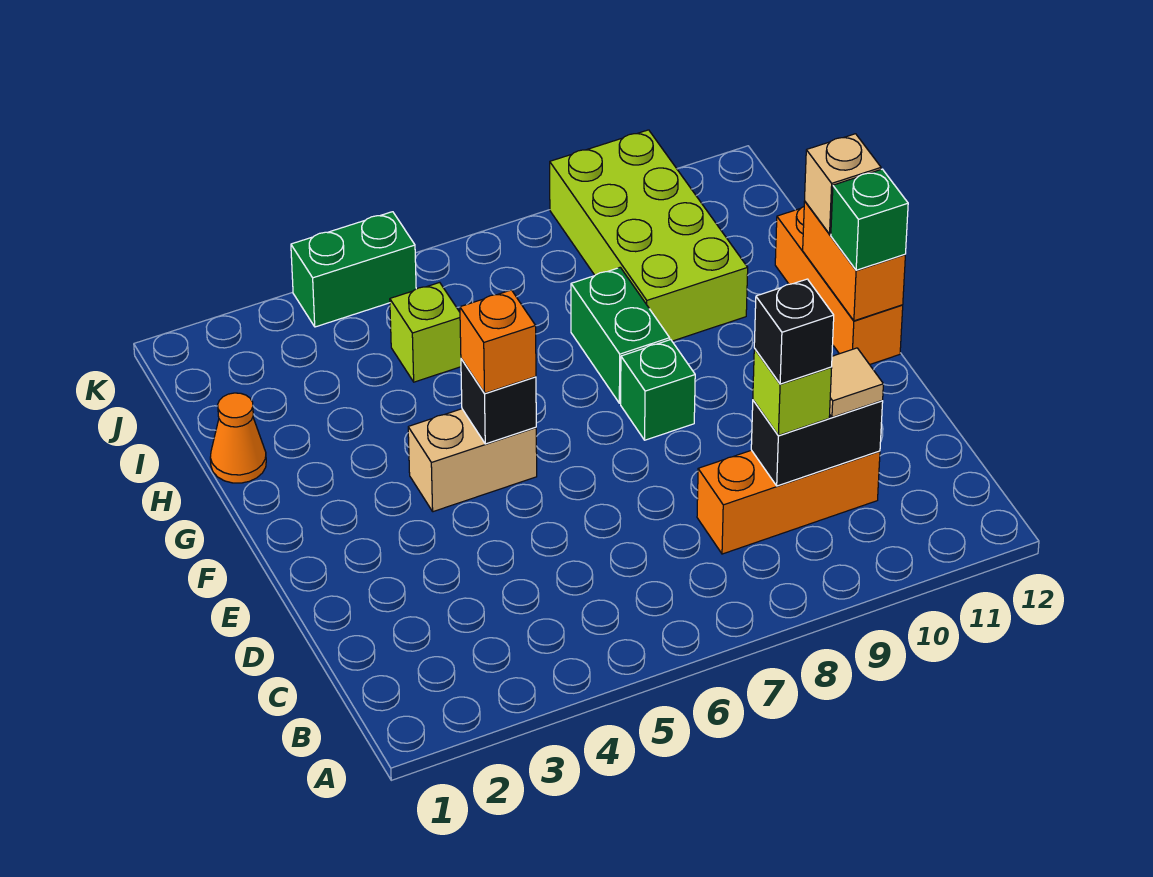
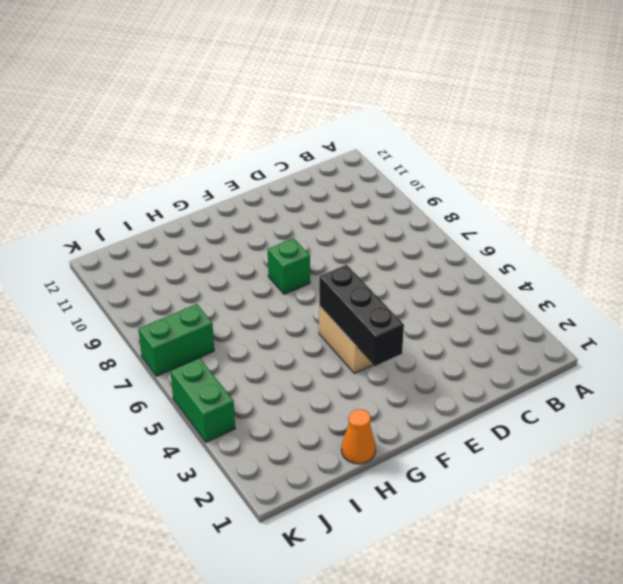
black 1x3 brick [319,265,404,366] -> black 1x1 brick [461,359,536,444]
green 1x2 brick [138,304,214,376] -> green 1x2 brick moved to [571,267,670,403]
none -> orange 1x3 brick [697,450,880,554]
none -> orange 1x3 brick [775,207,903,365]
none -> lime 2x4 brick [550,130,748,341]

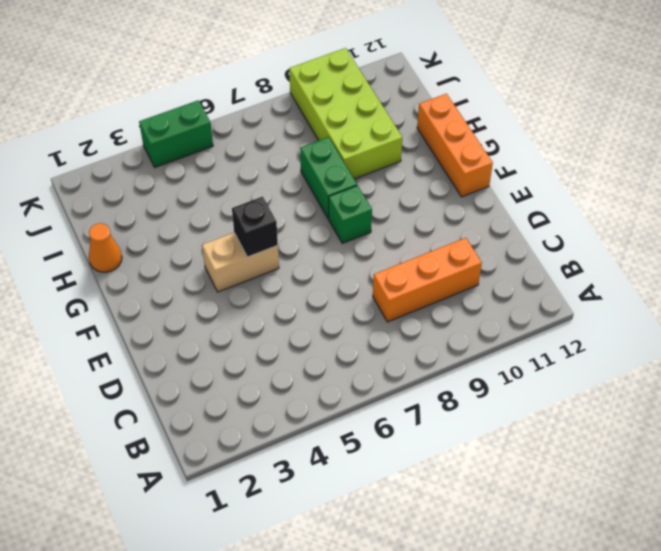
none -> lime 1x1 brick [390,282,461,382]
none -> black 1x2 brick [751,400,883,486]
none -> orange 1x2 brick [803,201,905,321]

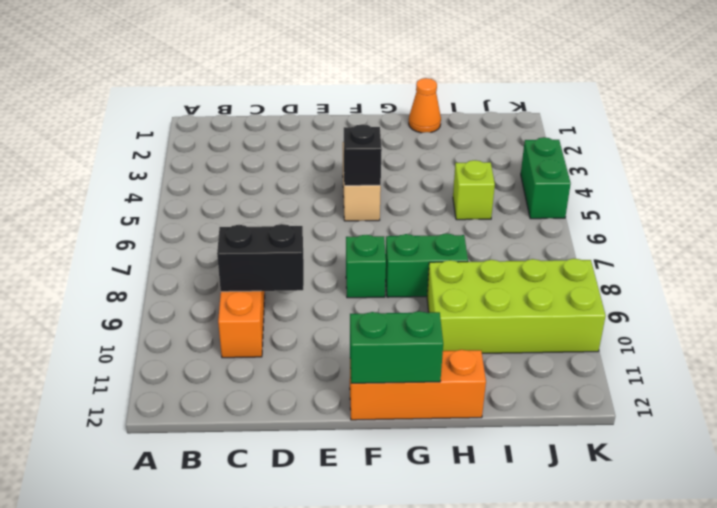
black 1x2 brick [217,224,304,292] -> black 1x2 brick turned to [751,400,883,486]
green 1x2 brick [350,311,443,383] -> orange 1x2 brick [803,201,905,321]
none -> lime 1x1 brick [753,349,832,435]
none -> tan 1x1 tile [830,348,883,417]
none -> orange 1x1 brick [460,290,536,393]

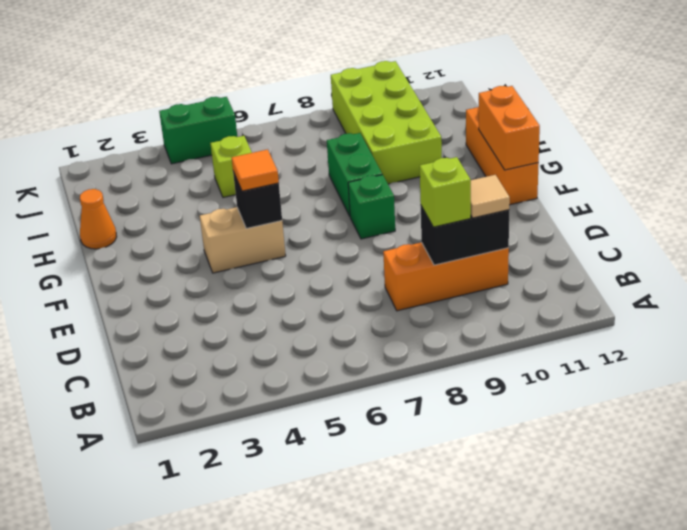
orange 1x1 tile [232,149,279,191] -> orange 1x1 brick [460,290,536,393]
none -> green 1x1 brick [831,169,908,270]
none -> tan 1x1 brick [805,134,881,234]
none -> black 1x1 brick [754,279,834,384]

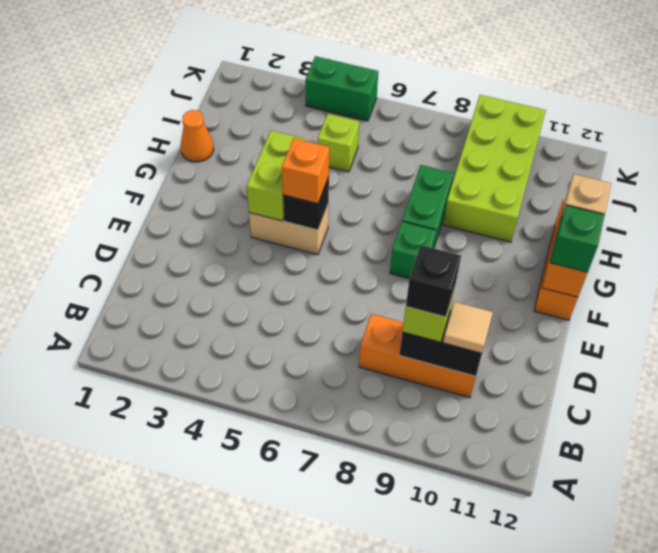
lime 1x2 brick [247,130,304,221] -> none

